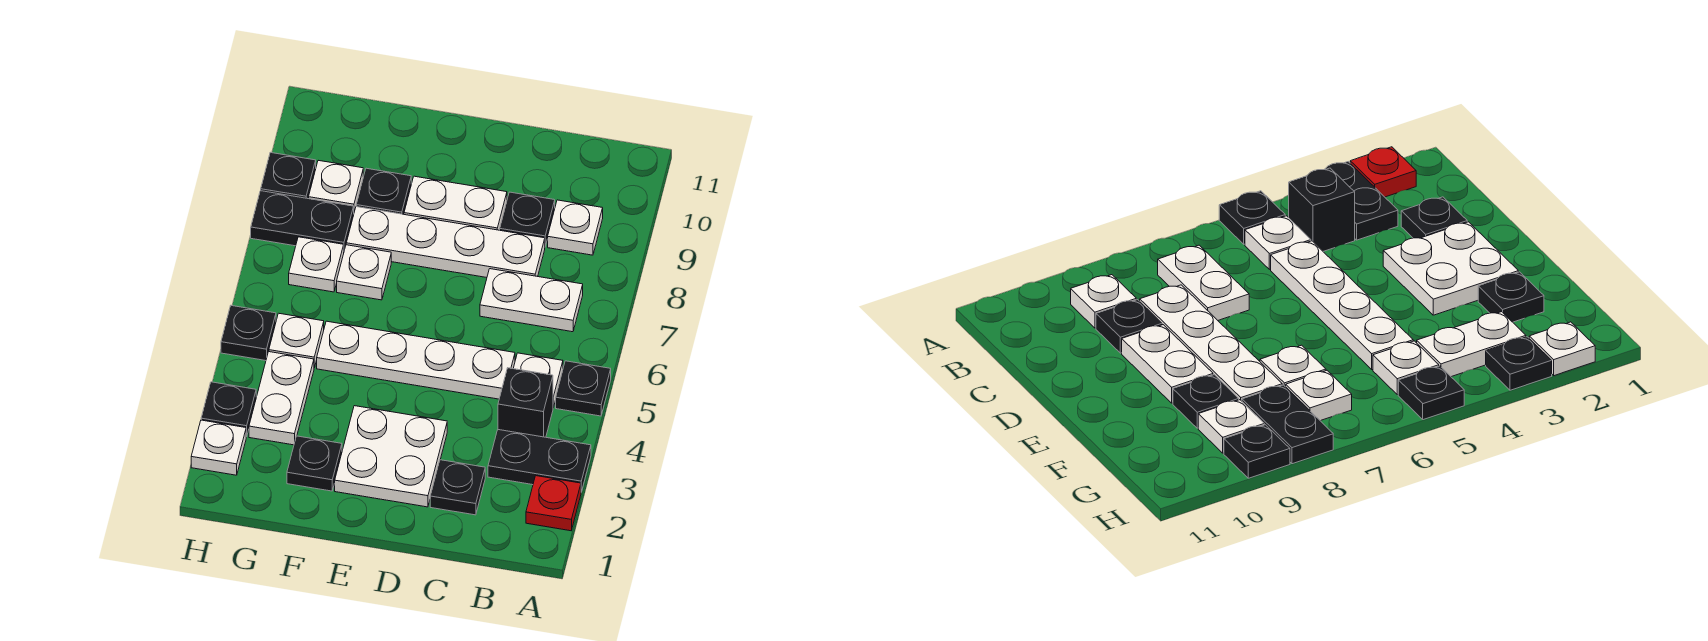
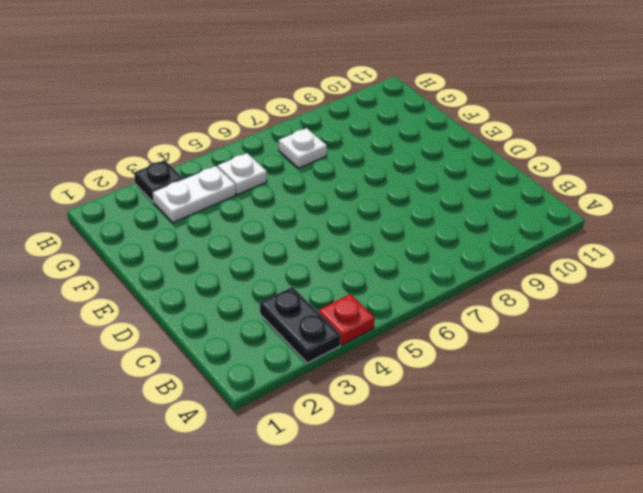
red 1x1 plate [318,294,375,345] -> red 1x1 plate moved to [526,476,581,531]
none -> black 1x1 plate [556,361,611,416]
none -> black 1x1 brick [498,368,553,437]
none -> white 1x1 plate [513,353,563,408]

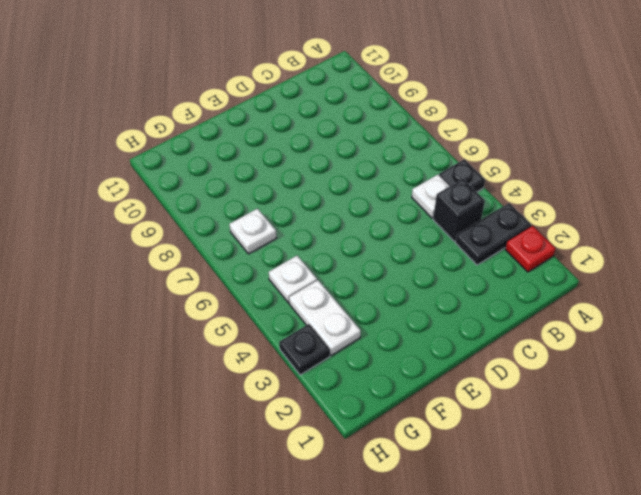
none -> white 1x2 plate [480,269,583,332]
none -> white 1x1 plate [548,200,603,255]
none -> black 1x1 plate [430,460,485,515]

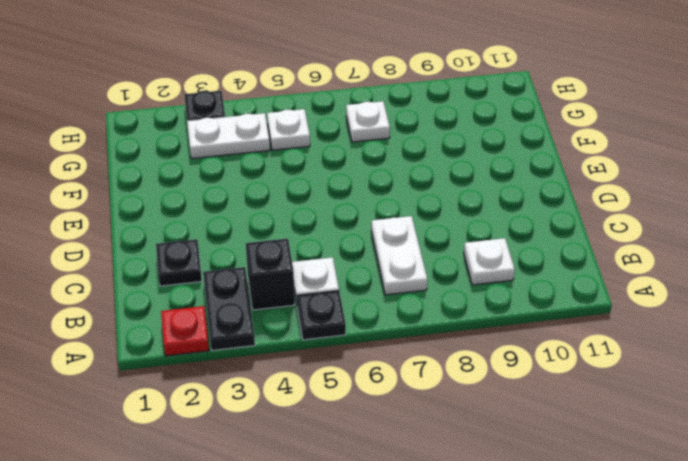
none -> white 1x4 plate [317,321,515,399]
none -> white 1x4 plate [346,207,545,278]
none -> black 1x1 plate [500,192,555,246]

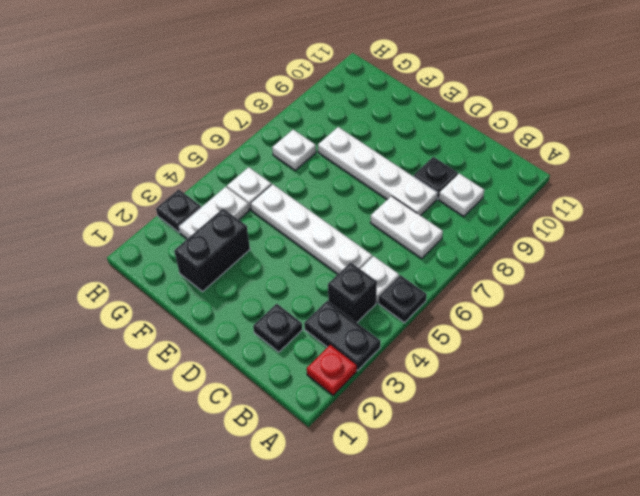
black 1x2 brick [174,209,250,291] -> black 1x1 plate [287,436,342,491]
none -> white 2x2 plate [335,406,447,507]
none -> white 1x2 plate [404,176,507,230]
none -> white 1x1 plate [337,245,391,300]

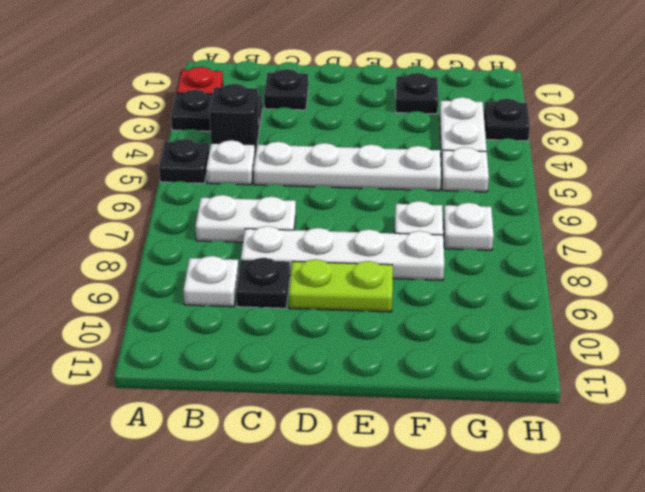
lime 1x2 plate [289,259,393,312] -> white 1x2 plate [404,176,507,230]
none -> white 2x2 plate [335,406,447,507]
none -> black 1x1 plate [356,168,411,214]
none -> black 1x2 plate [251,191,354,250]

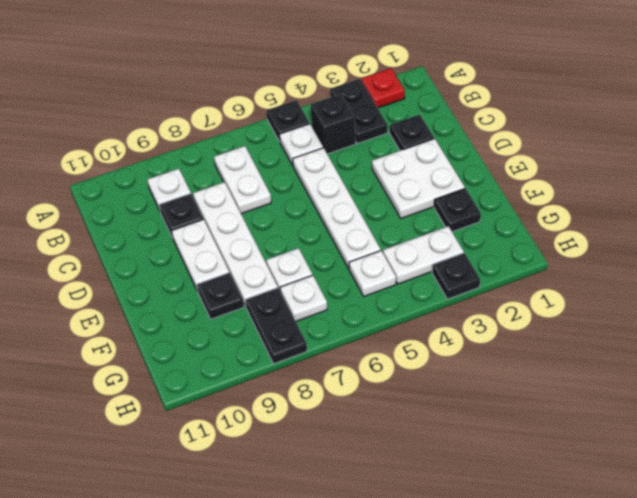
none -> white 1x1 plate [309,160,363,212]
none -> white 1x1 plate [191,420,246,475]
none -> black 1x1 plate [221,306,276,361]

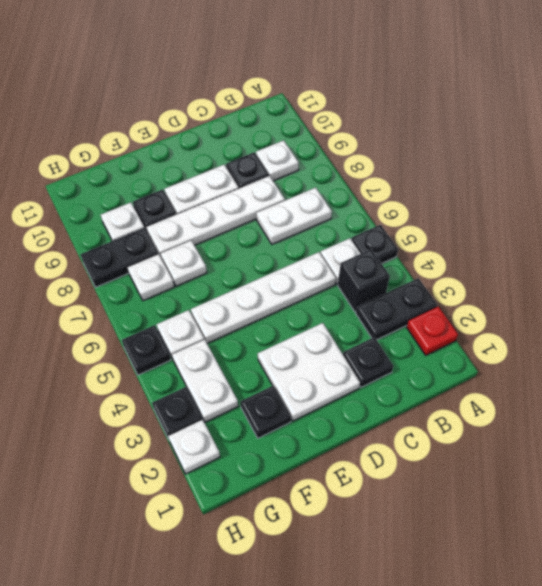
none -> black 1x1 plate [261,152,316,199]

